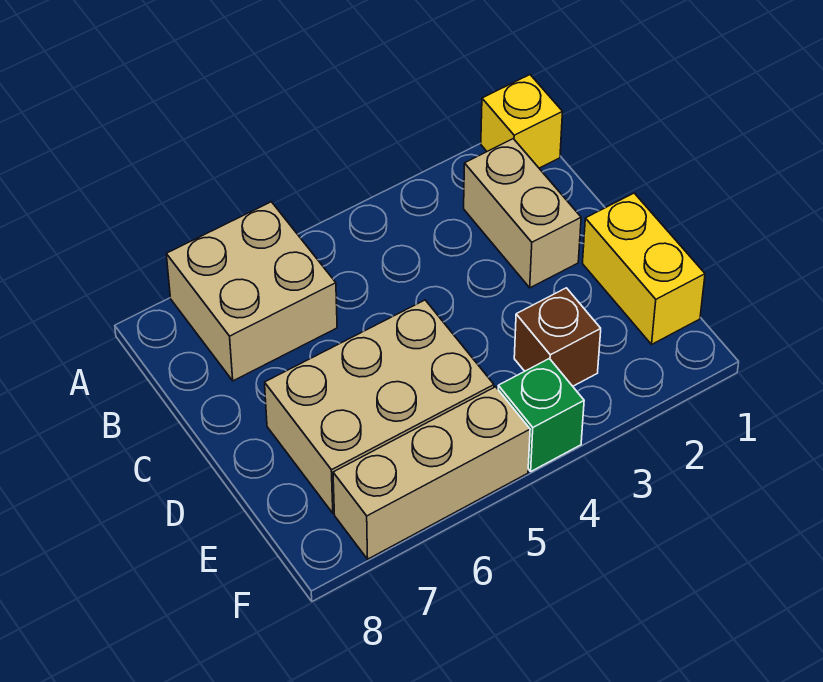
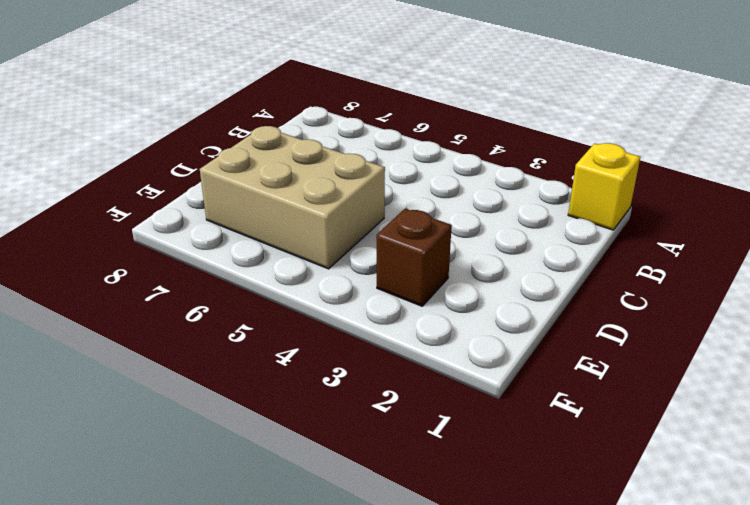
none -> tan 2x2 brick [166,202,337,381]
none -> tan 1x2 brick [464,139,581,288]

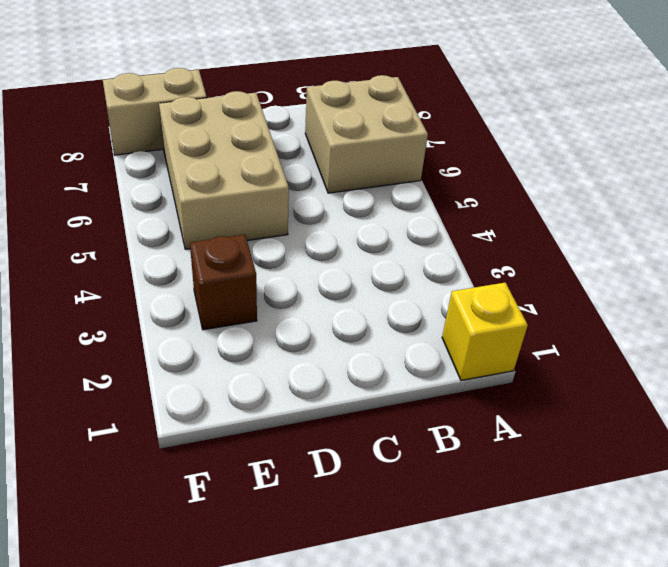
tan 1x2 brick [103,68,207,155] -> tan 1x2 brick moved to [464,139,581,288]
none -> yellow 1x2 brick [582,193,705,344]
none -> green 1x1 brick [498,359,584,471]

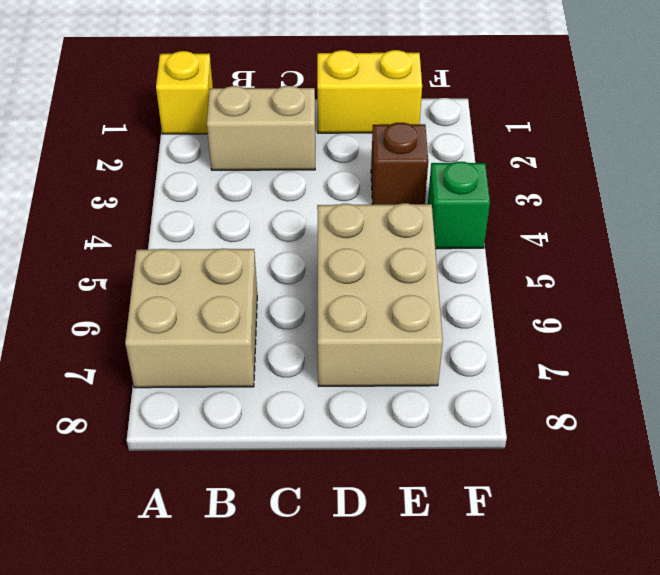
none -> tan 1x3 brick [333,387,530,559]

